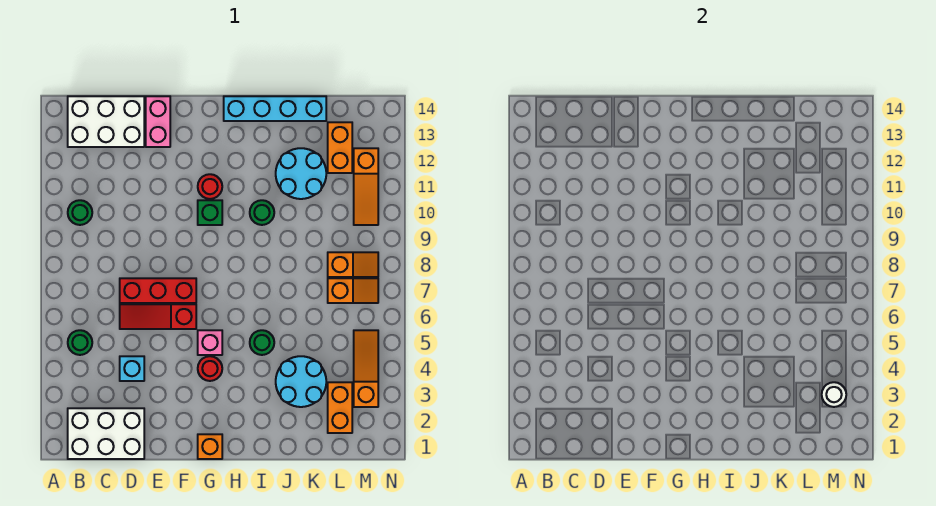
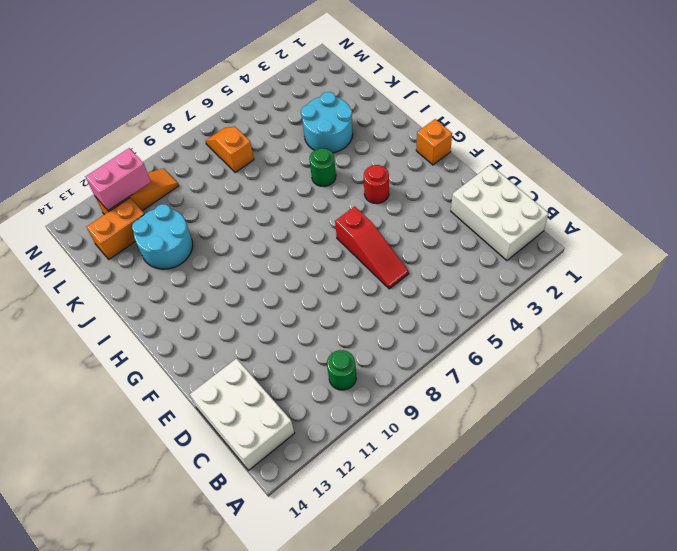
pink 1x2 brick [86,148,151,211] -> pink 1x2 brick moved to [146,96,170,147]
none -> green 1x1 round brick [68,330,92,355]
none -> cyan 1x1 brick [120,356,144,381]
none -> red 1x3 brick [120,278,196,303]

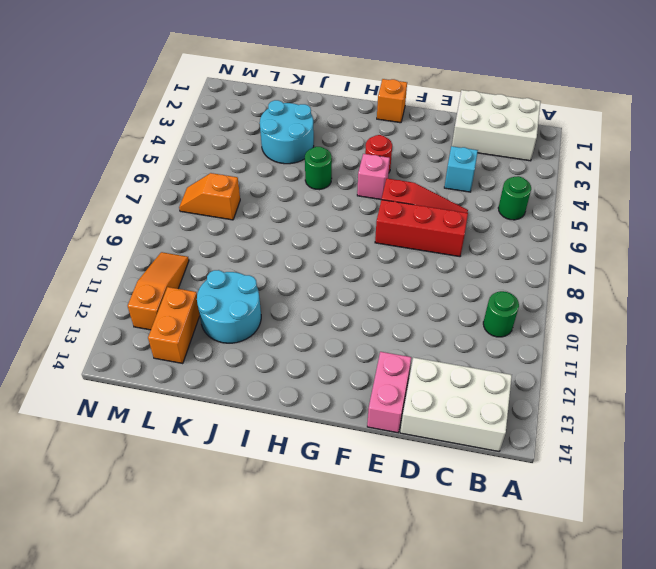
none -> green 1x1 brick [198,200,222,225]
none -> red 1x1 round brick [198,174,222,199]
none -> cyan 1x4 brick [224,96,326,121]

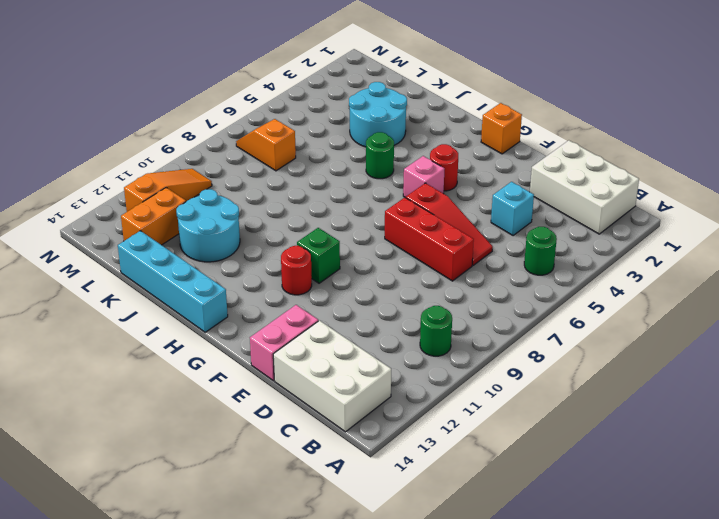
none -> green 1x1 round brick [250,200,274,225]
none -> orange 1x2 brick [328,382,352,433]
none -> orange 1x2 slope [328,252,378,277]

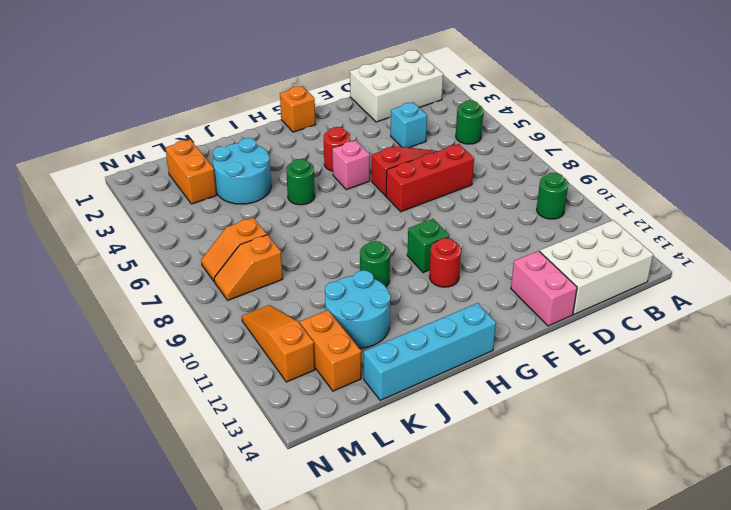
none -> orange 1x3 slope [354,330,378,407]
none -> white 1x1 round brick [822,382,846,407]

